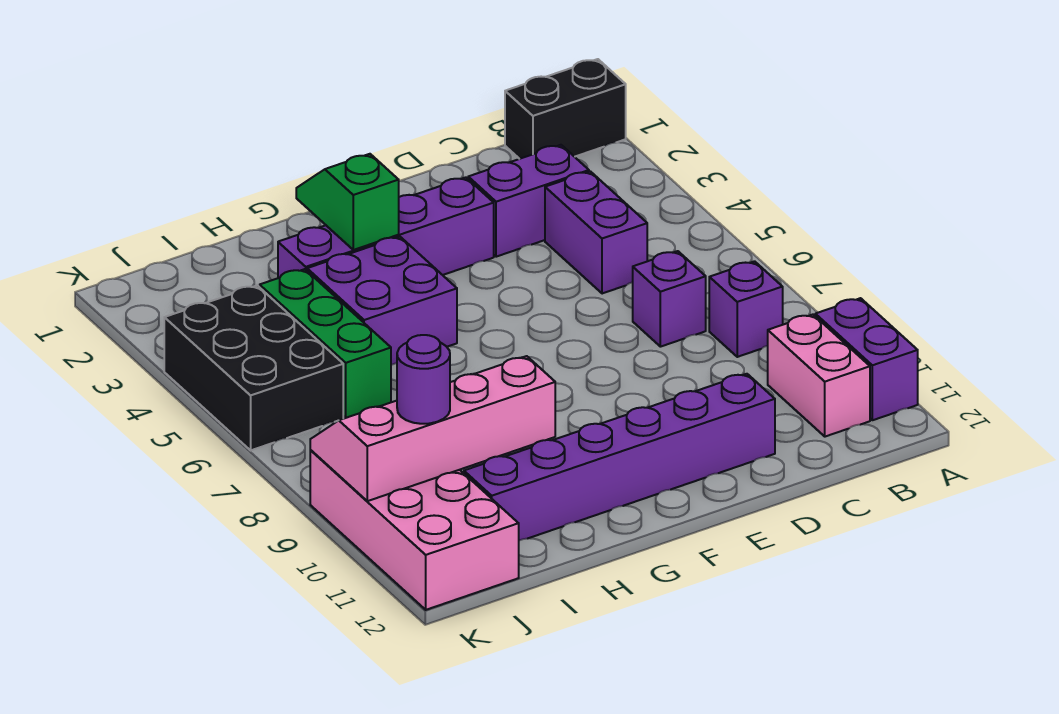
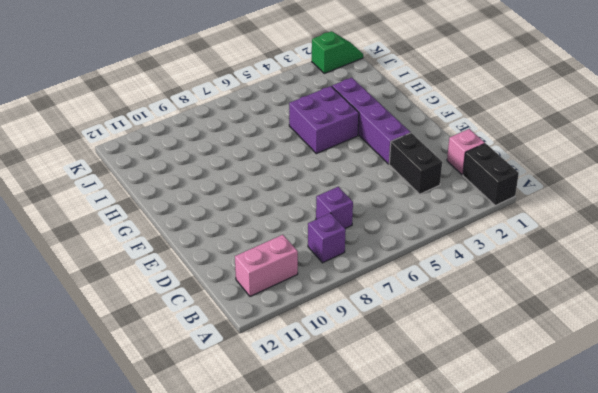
pink 1x1 brick [447,129,485,175] -> none
black 1x2 brick [389,133,442,194] -> purple 1x2 brick [468,145,589,257]
green 1x2 slope [312,31,363,73] -> green 1x2 slope moved to [296,154,399,250]
none -> purple 1x2 brick [815,298,918,420]
none -> purple 1x2 brick [545,171,647,294]
none -> purple 1x6 brick [464,374,775,540]

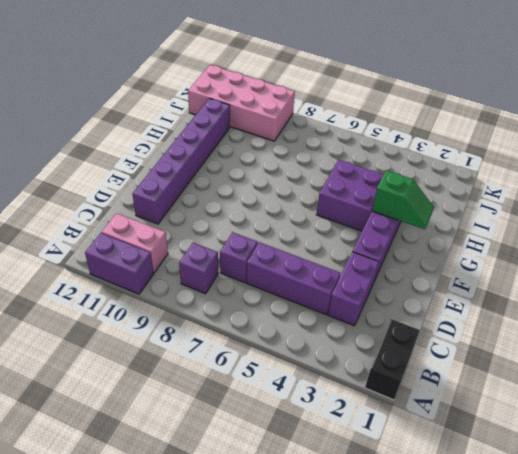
purple 1x3 brick [246,242,340,314] -> purple 1x2 brick [545,171,647,294]
none -> green 1x3 brick [260,269,391,418]
none -> black 2x3 brick [164,286,343,450]
none -> pink 2x4 slope [310,356,555,501]

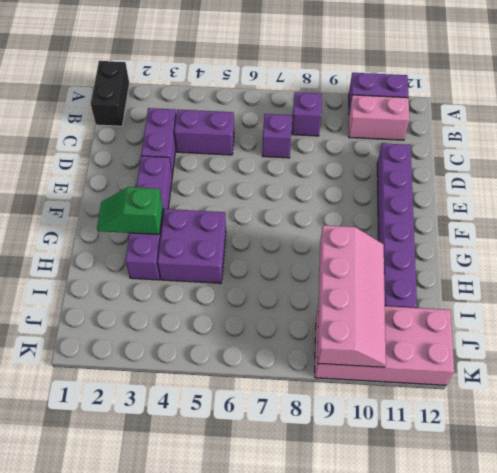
pink 2x4 slope [317,225,386,367] -> pink 2x4 slope turned to [310,356,555,501]
none -> green 1x3 brick [260,269,391,418]
none -> black 2x3 brick [164,286,343,450]
none -> purple 1x1 round brick [397,335,450,424]

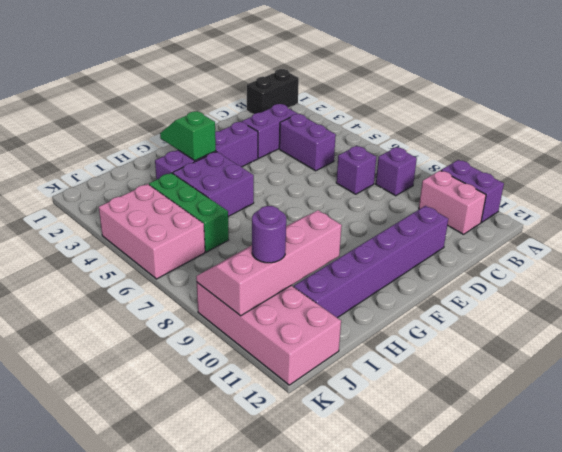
pink 2x3 brick [99,184,205,279] -> black 2x3 brick [164,286,343,450]

